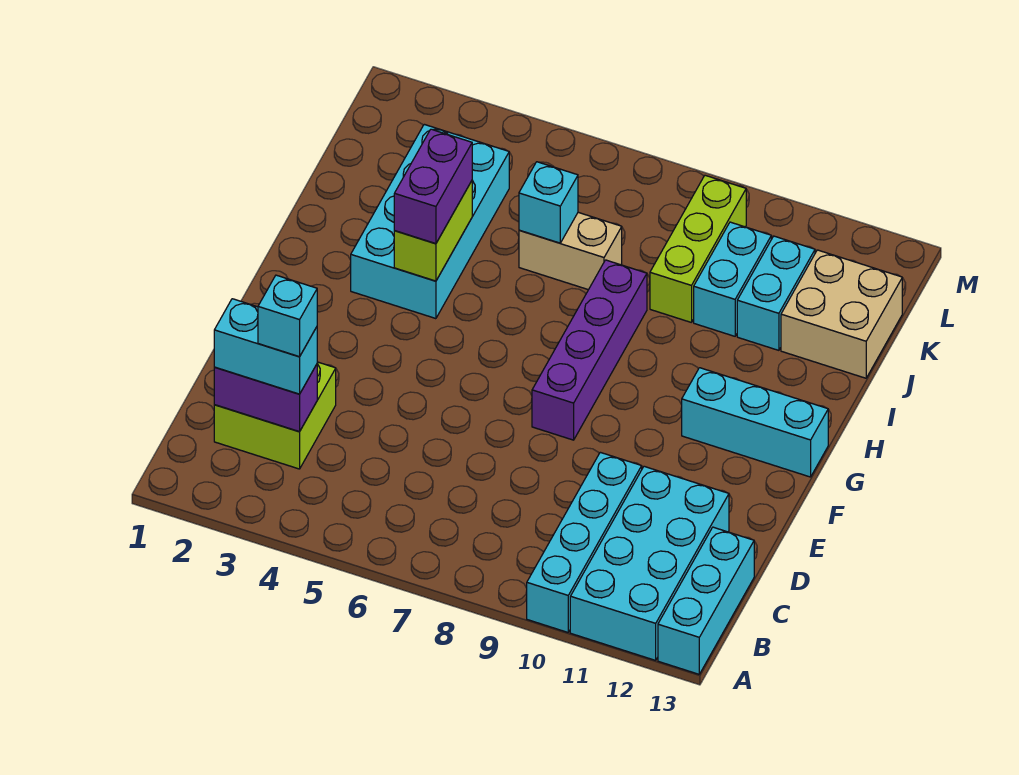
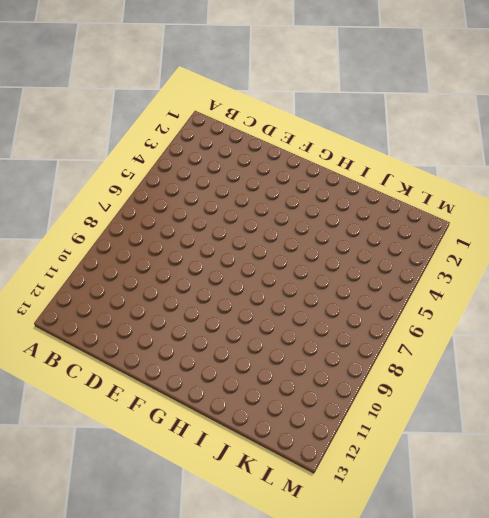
none -> cyan 1x4 brick [527,452,642,632]
none -> cyan 2x4 brick [570,466,729,660]
none -> cyan 1x3 brick [658,527,754,674]

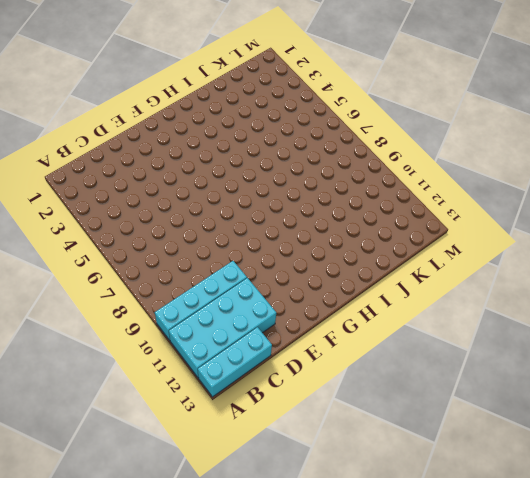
none -> lime 2x2 brick [214,362,336,469]
none -> purple 1x4 brick [532,260,647,440]
none -> cyan 1x3 brick [682,368,828,477]

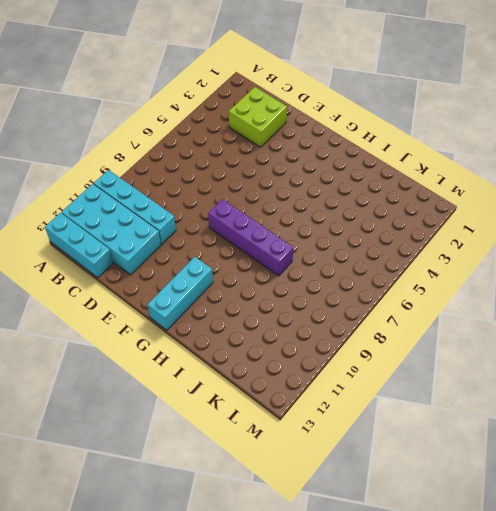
none -> cyan 2x4 brick [351,124,509,319]
none -> tan 1x2 brick [519,212,622,290]
none -> lime 1x3 brick [650,175,746,322]

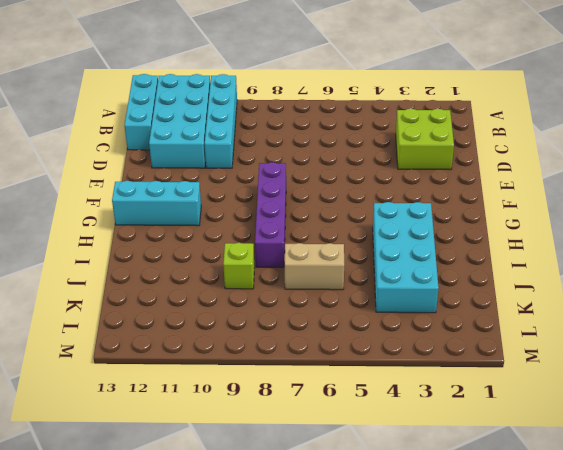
lime 1x1 brick [223,243,254,289] -> lime 1x3 brick [650,175,746,322]
none -> cyan 1x2 brick [694,222,771,336]
none -> cyan 1x2 brick [737,236,815,350]
none -> tan 2x2 brick [781,250,902,378]

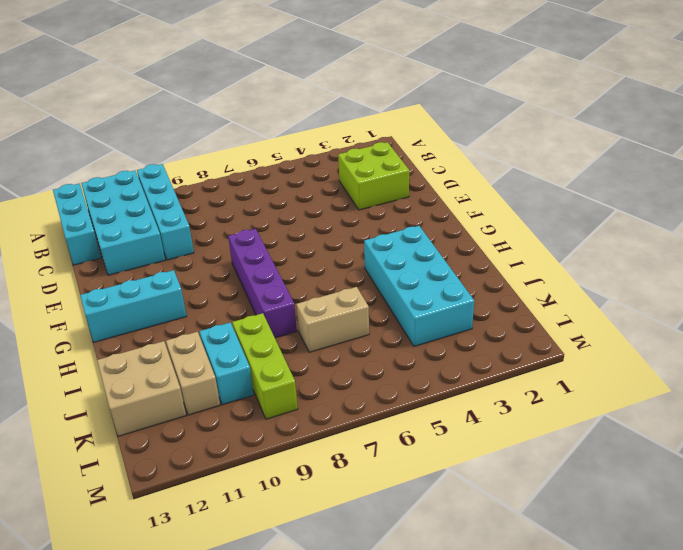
tan 1x2 brick [166,332,220,415] -> cyan 1x2 brick [737,236,815,350]
none -> purple 1x2 brick [214,364,317,432]
none -> lime 1x2 brick [394,181,472,281]
none -> cyan 1x1 brick [519,162,578,243]

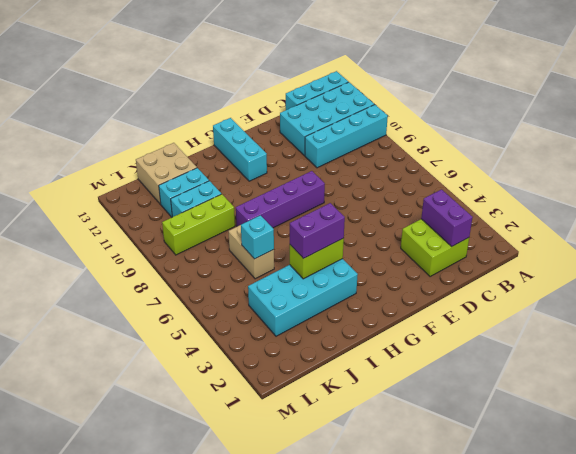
none -> cyan 1x2 brick [214,299,317,394]
none -> cyan 1x1 brick [258,275,317,357]

